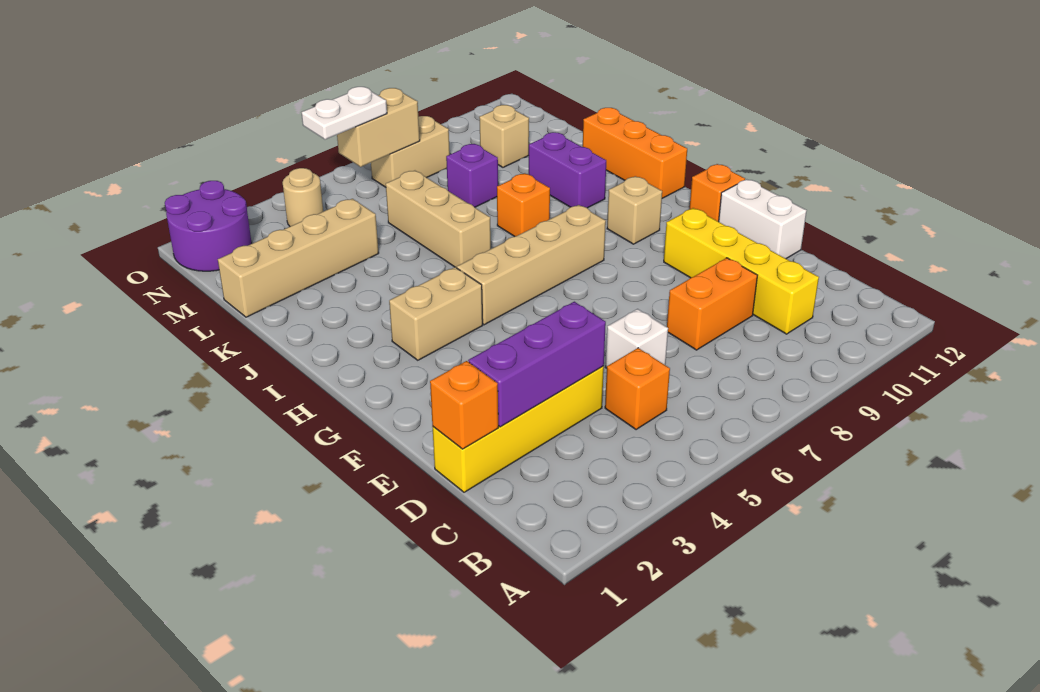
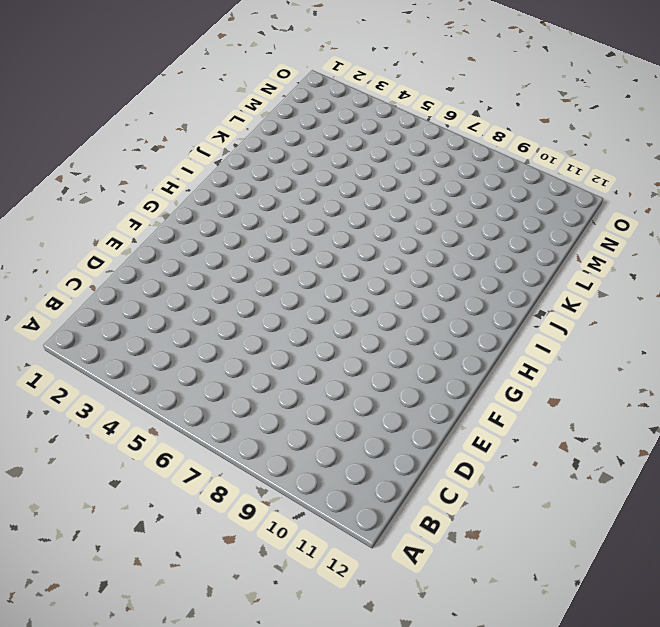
none -> orange 1x1 brick [605,348,670,430]
none -> yellow 1x4 brick [664,208,819,334]
none -> yellow 1x4 brick [432,366,604,492]

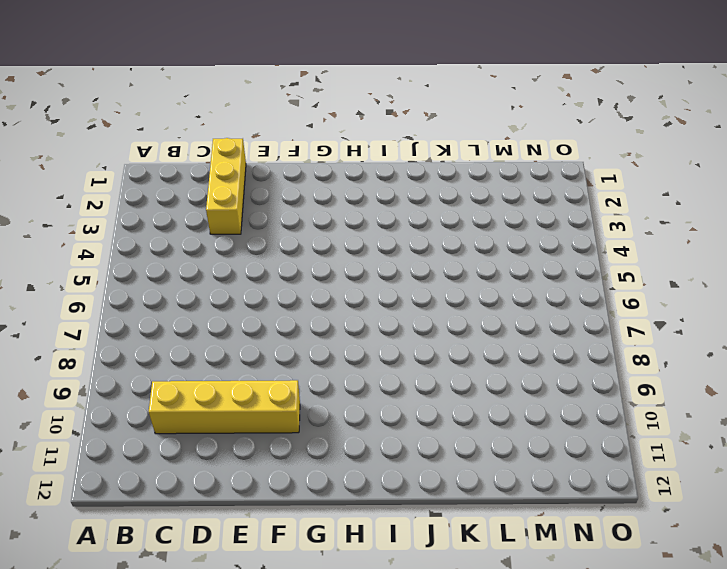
yellow 1x3 brick [206,138,246,234] -> yellow 1x4 brick [432,366,604,492]
none -> orange 1x1 brick [605,348,670,430]
none -> white 1x1 brick [606,309,668,368]
none -> orange 1x2 brick [667,258,758,350]

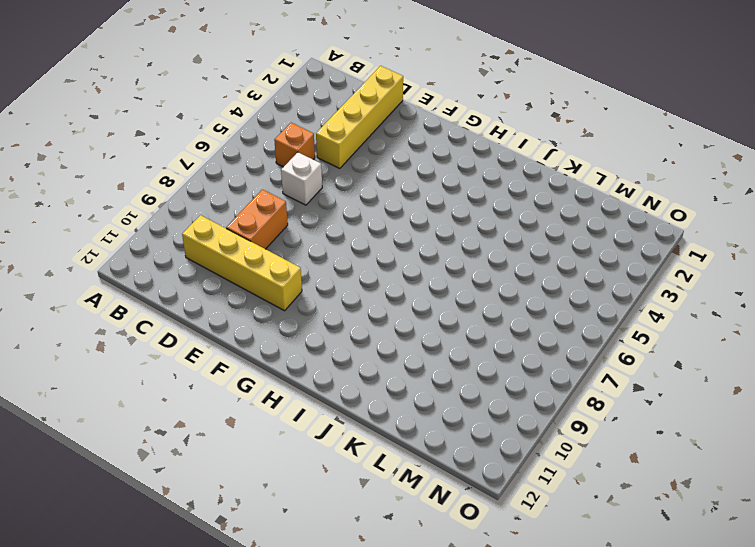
none -> white 1x2 brick [719,179,807,259]
none -> orange 1x1 brick [690,164,745,222]
none -> tan 1x2 brick [389,267,483,360]

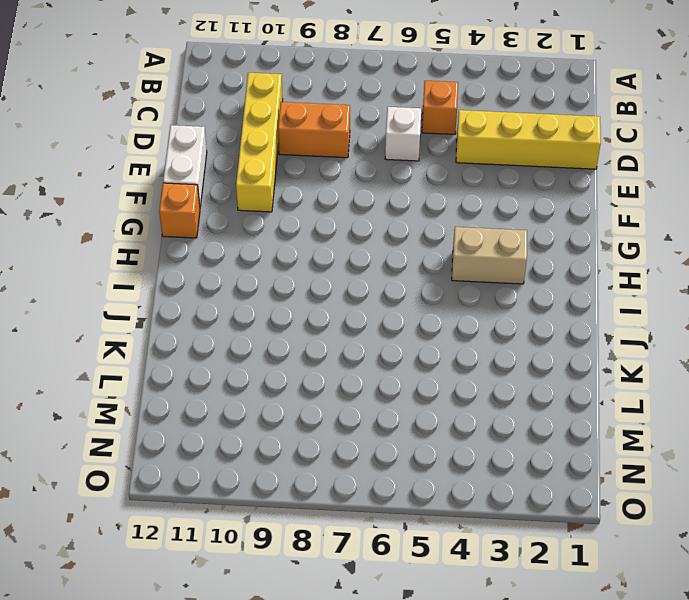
none -> tan 1x4 brick [457,205,606,325]
none -> tan 1x1 brick [607,176,662,244]
none -> orange 1x3 brick [583,108,687,198]

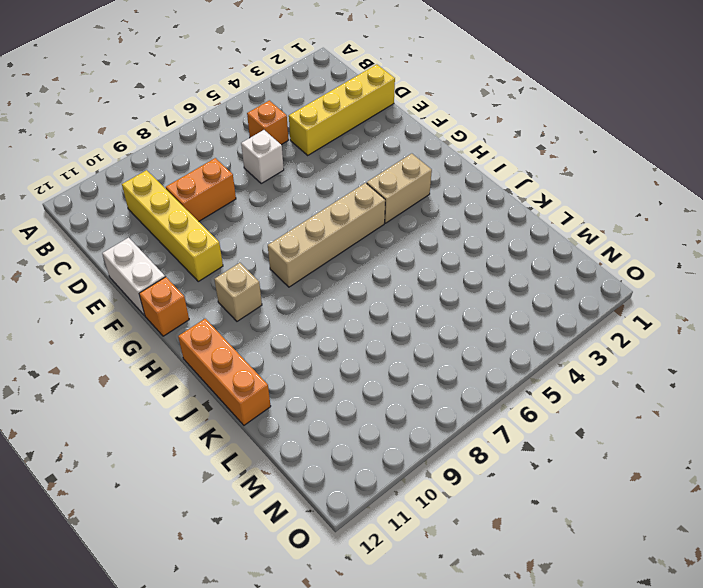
none -> tan 1x3 brick [386,171,491,268]
none -> orange 1x1 brick [497,173,550,237]
none -> purple 1x2 brick [529,132,606,208]

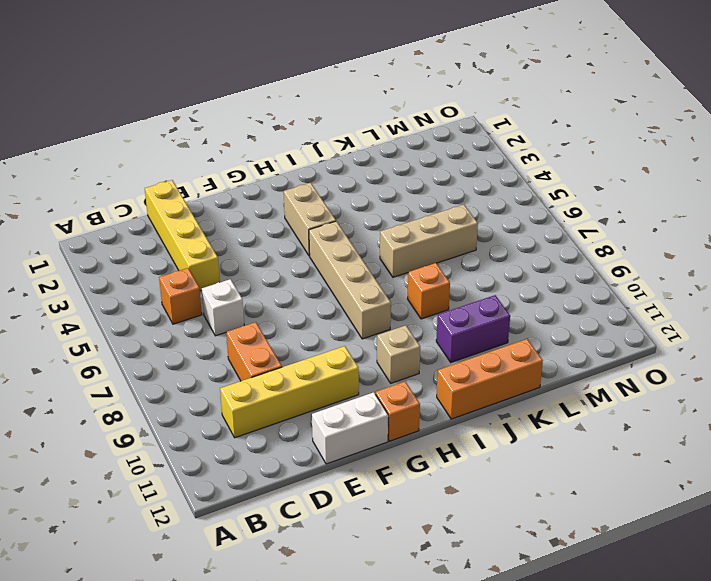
none -> tan 1x4 brick [218,199,379,317]
none -> purple 1x1 brick [446,144,498,207]
none -> tan 1x1 brick [479,105,529,167]

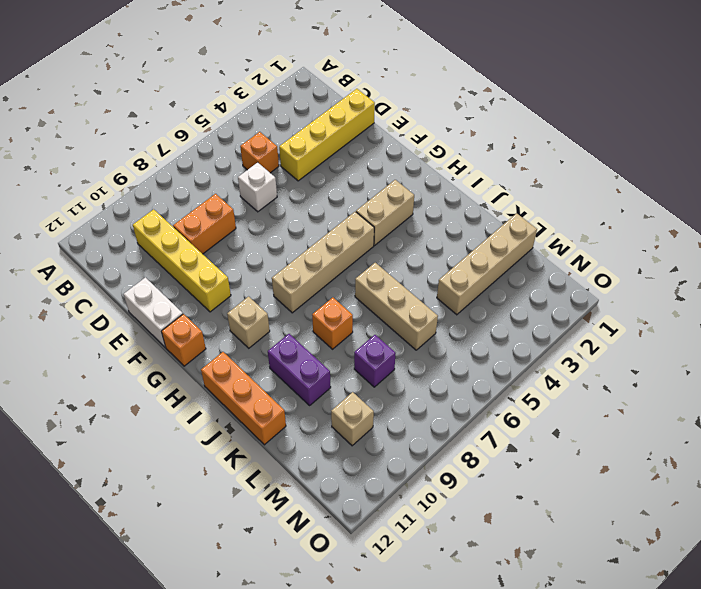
none -> purple 2x2 round brick [165,181,252,271]
none -> tan 1x1 round brick [283,168,323,226]
none -> tan 1x2 brick [371,116,450,187]

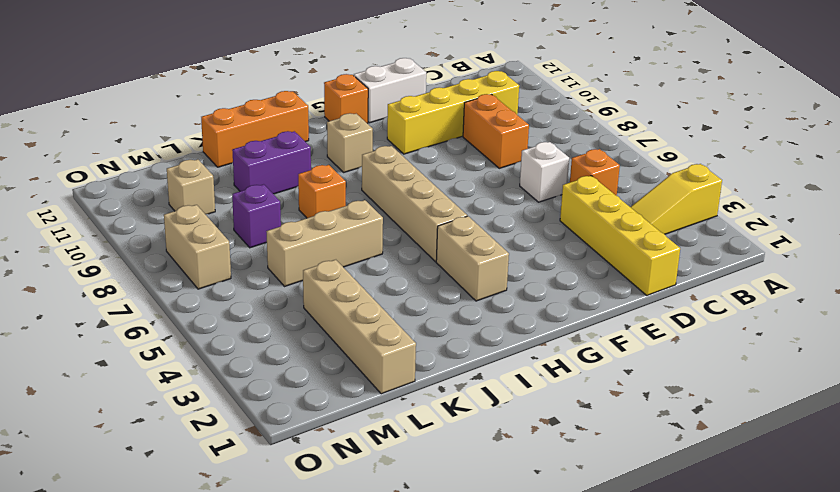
yellow 1x3 slope [631,164,722,234] -> none
none -> purple 2x2 round brick [165,181,252,271]
none -> tan 1x1 round brick [283,168,323,226]
none -> orange 1x1 brick [430,361,498,449]

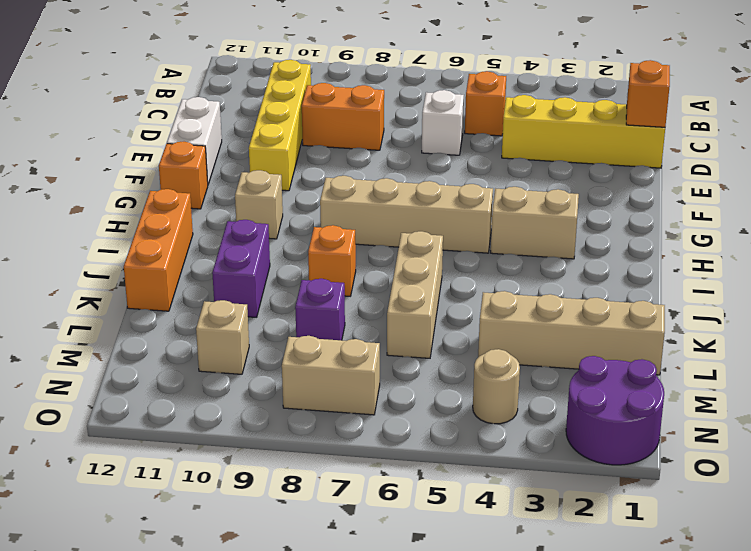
none -> purple 1x3 brick [468,302,606,427]
none -> tan 1x2 brick [337,88,420,167]
none -> white 1x2 plate [301,87,387,140]

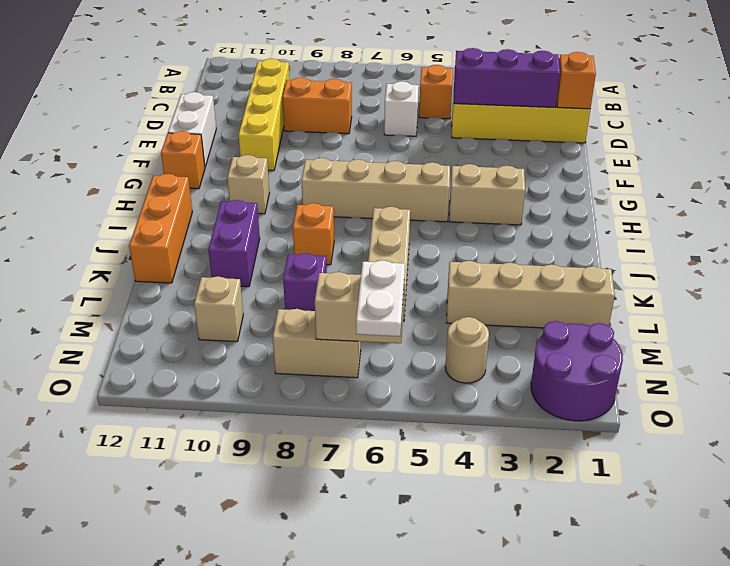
white 1x2 plate [356,261,405,336] -> white 1x2 plate turned to [301,87,387,140]

